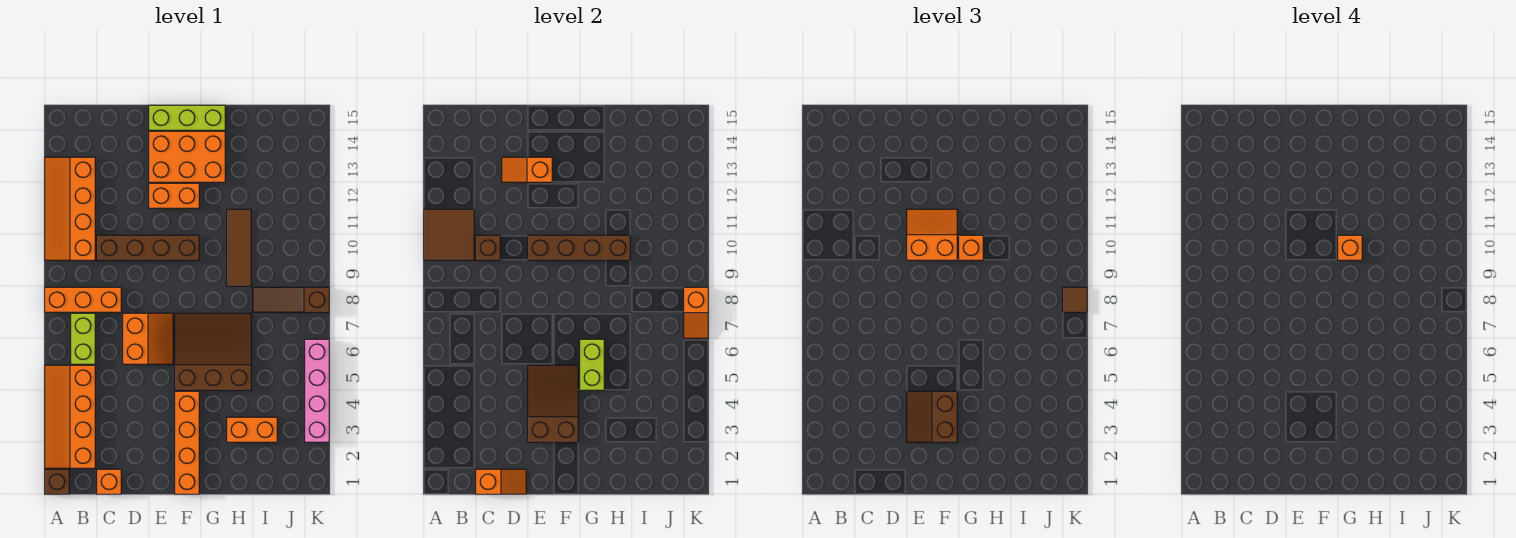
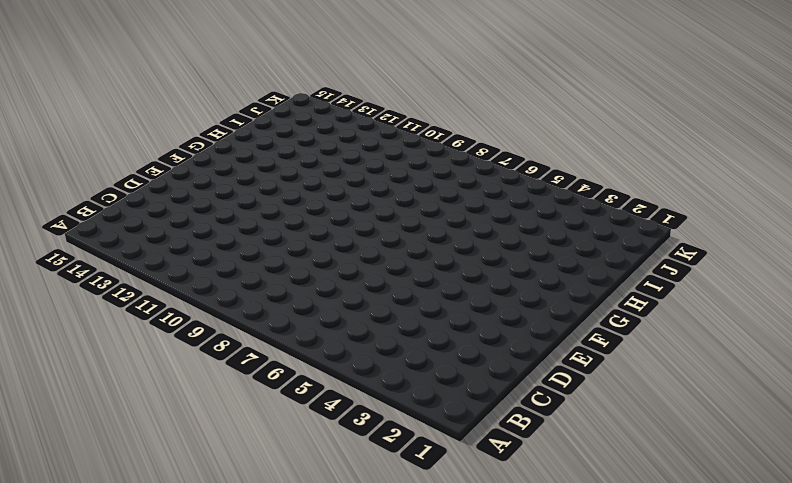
none -> brown 1x1 brick [45,469,69,494]
none -> orange 2x4 slope [45,365,95,468]
none -> orange 1x3 brick [45,287,121,312]
none -> orange 2x4 slope [45,157,95,260]

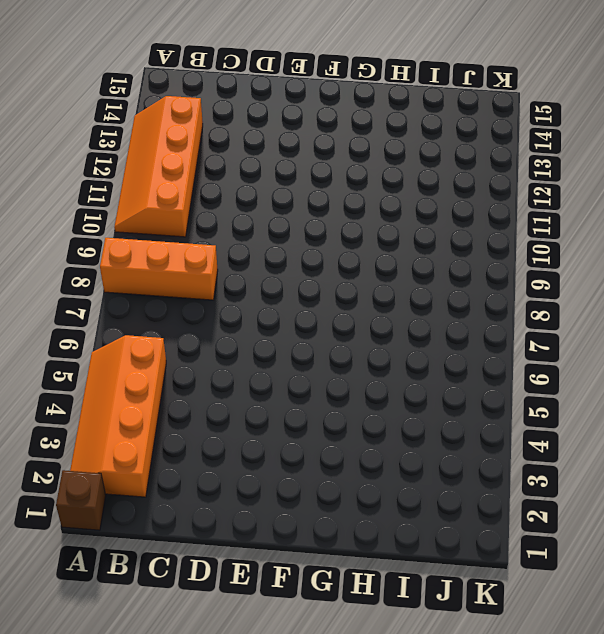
none -> lime 1x2 brick [71,313,95,364]
none -> orange 1x1 brick [97,469,121,494]
none -> brown 1x4 brick [97,235,199,260]
none -> orange 2x2 slope [123,313,173,364]

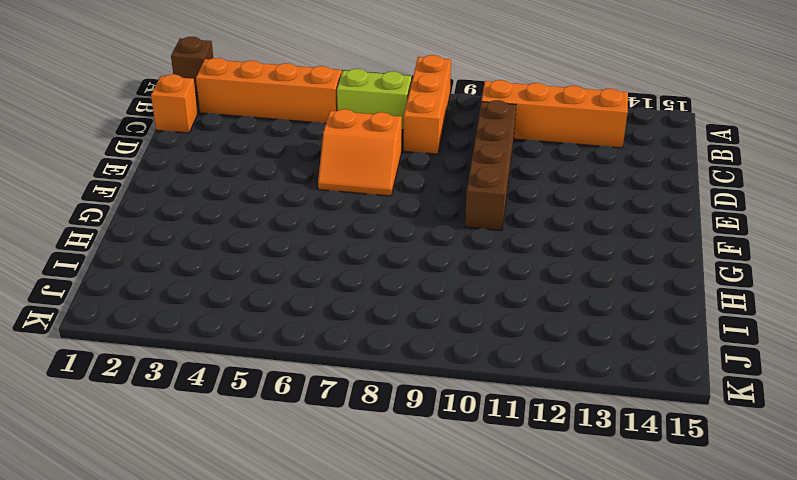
none -> orange 1x2 brick [149,183,199,208]
none -> orange 2x3 brick [149,131,225,182]
none -> lime 1x3 brick [149,105,225,130]
none -> orange 1x4 brick [175,391,199,494]

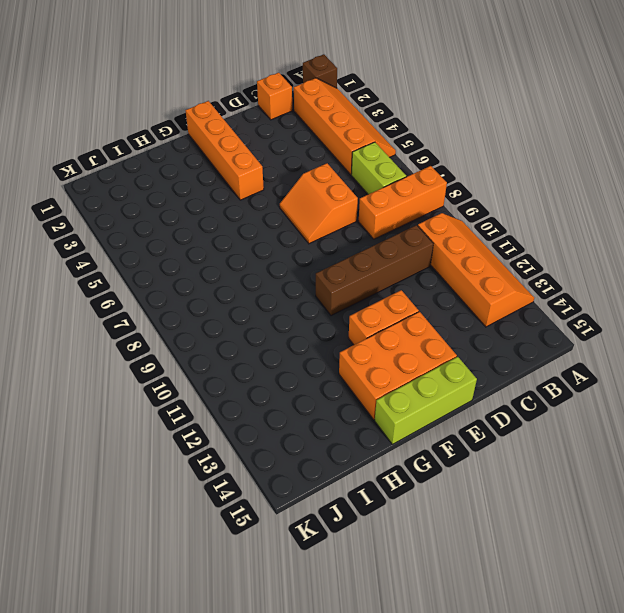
none -> brown 3x3 slope [175,313,251,390]
none -> orange 1x2 brick [227,417,277,442]
none -> brown 1x3 tile [227,209,251,286]
none -> brown 1x3 slope [253,287,329,312]

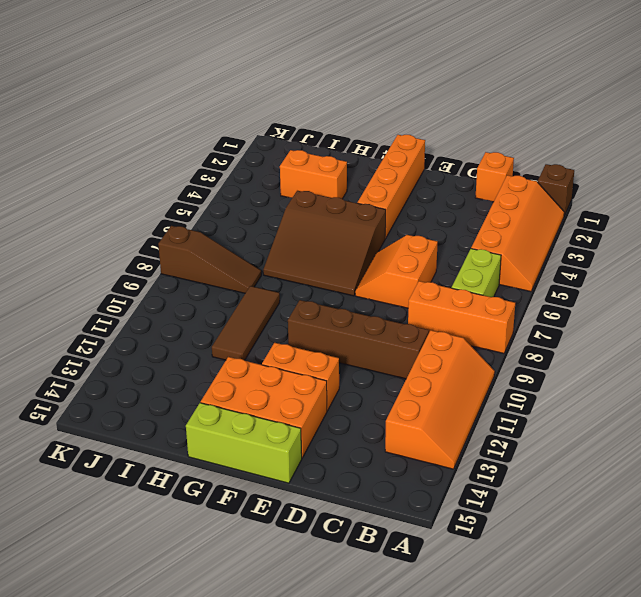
none -> pink 1x4 brick [305,339,329,442]
none -> brown 2x2 tile [424,209,474,260]
none -> orange 1x2 slope [476,469,526,494]
none -> brown 1x1 brick [476,235,500,260]

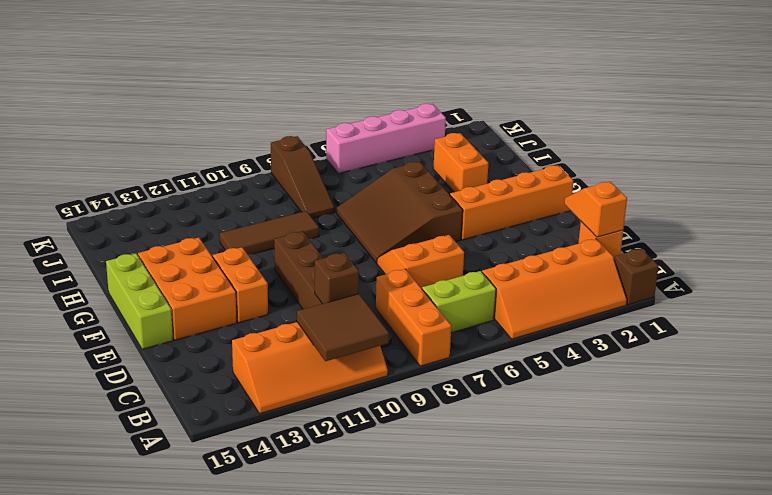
none -> orange 1x2 slope [502,157,552,182]
none -> brown 2x3 slope [528,365,578,442]
none -> brown 1x4 brick [528,235,630,260]
none -> lime 1x2 brick [580,339,604,390]

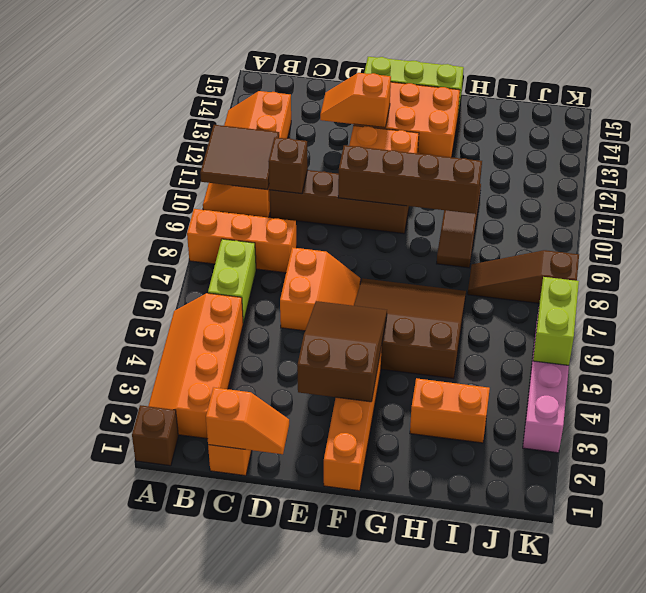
lime 1x2 brick [533,277,579,365] -> lime 1x2 brick moved to [580,339,604,390]
none -> orange 1x2 slope [684,287,708,338]
none -> brown 2x2 slope [907,391,957,442]
none -> orange 2x2 slope [907,209,957,260]
none -> orange 1x1 brick [959,235,983,260]

